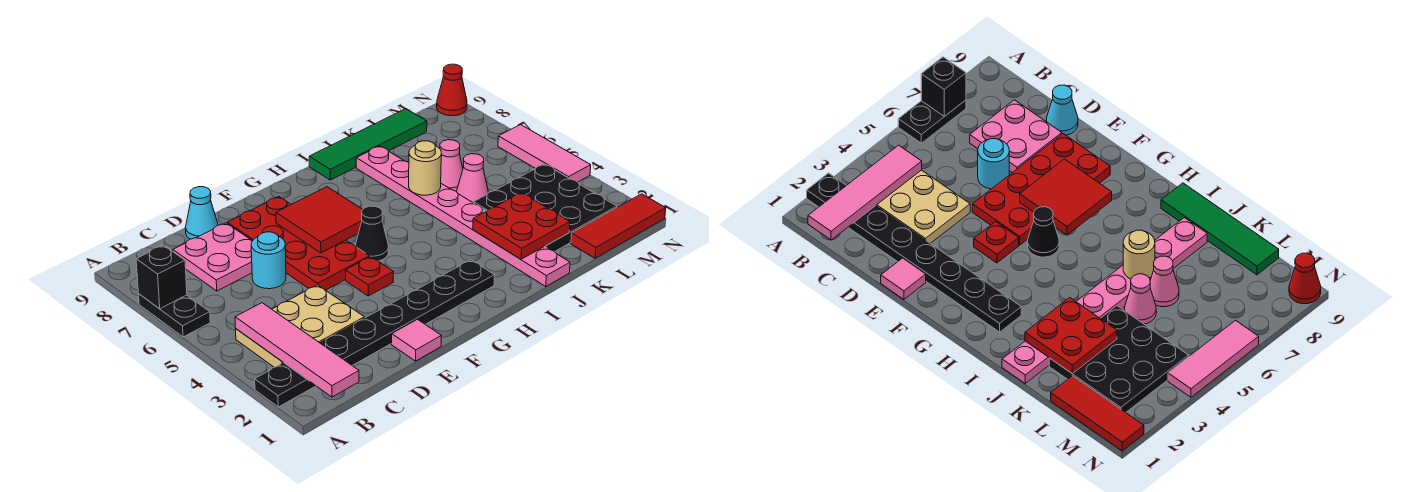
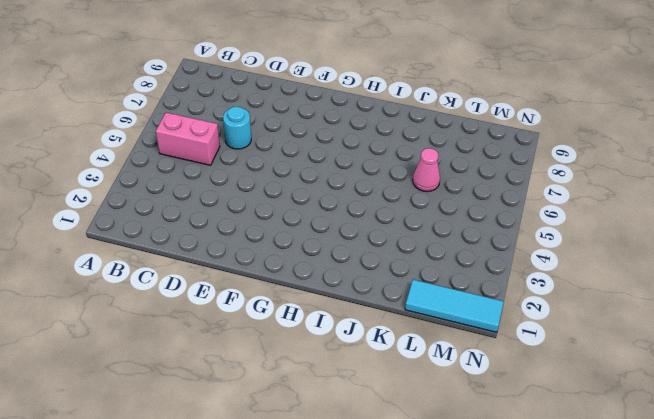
pink 1x2 brick [156,113,220,165] -> none
cyan 1x3 tile [405,280,504,332] -> red 1x3 tile [571,194,666,258]
none -> black 1x8 plate [255,260,495,407]
none -> black 1x2 plate [139,294,210,337]
none -> tan 2x3 plate [236,285,364,367]

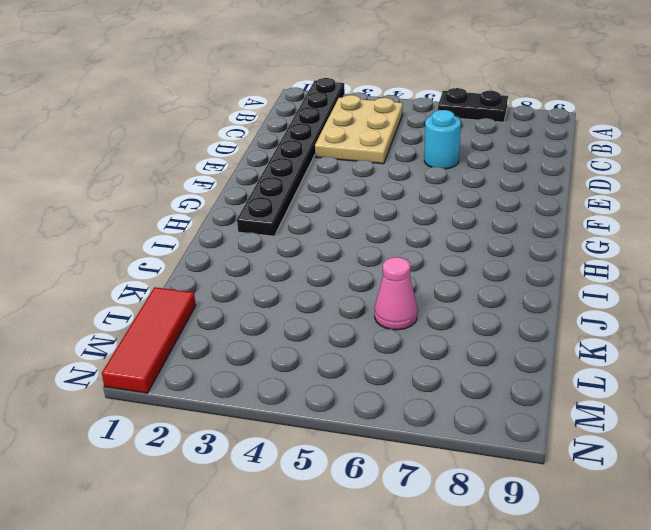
none -> pink 2x2 plate [173,223,252,291]
none -> cyan 1x1 cone [185,187,218,239]
none -> pink 1x1 tile [392,319,441,361]

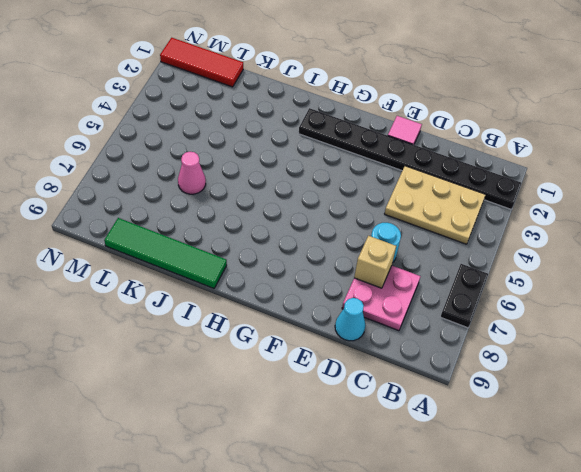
tan 1x1 brick [354,236,396,288] -> none
none -> red 2x4 plate [227,197,370,290]
none -> red 1x1 plate [346,257,394,296]
none -> black 1x1 cone [355,206,388,261]

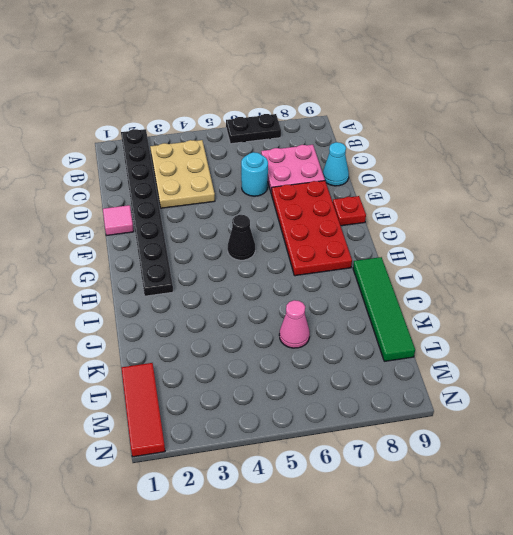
red 2x4 plate [272,181,352,276] -> red 2x4 plate turned to [227,197,370,290]
red 1x1 plate [333,196,366,226] -> red 1x1 plate moved to [346,257,394,296]
none -> pink 1x8 plate [356,146,570,287]
none -> black 3x3 plate [473,164,617,252]
none -> pink 1x1 cone [457,154,488,202]

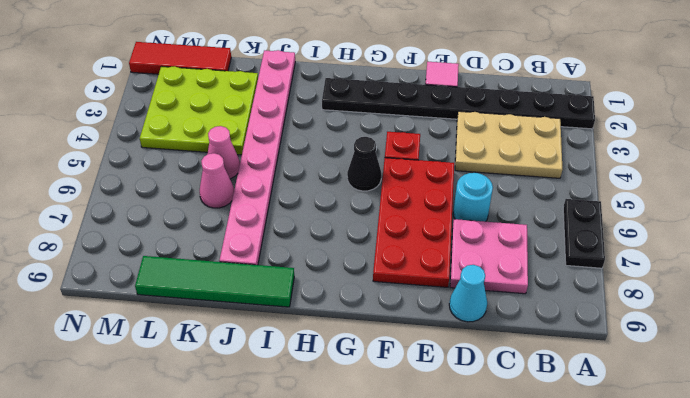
lime 3x3 plate [140,66,258,155] -> black 3x3 plate [473,164,617,252]
none -> pink 1x3 tile [498,125,591,182]
none -> red 1x1 cone [437,64,467,116]
none -> black 1x1 brick [136,245,187,309]

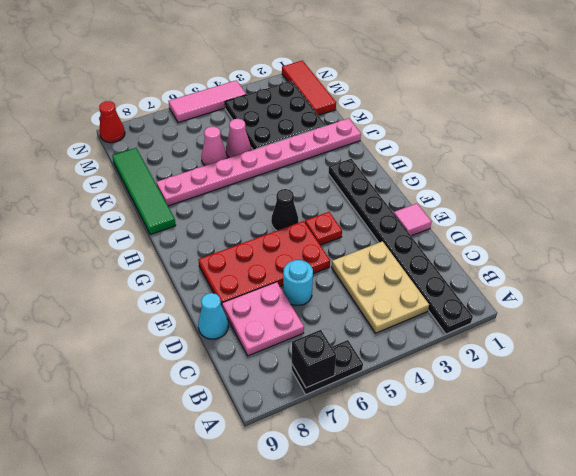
none -> pink 1x4 tile [235,303,359,397]
none -> red 2x2 tile [276,187,363,253]
none -> red 2x2 plate [473,193,570,259]

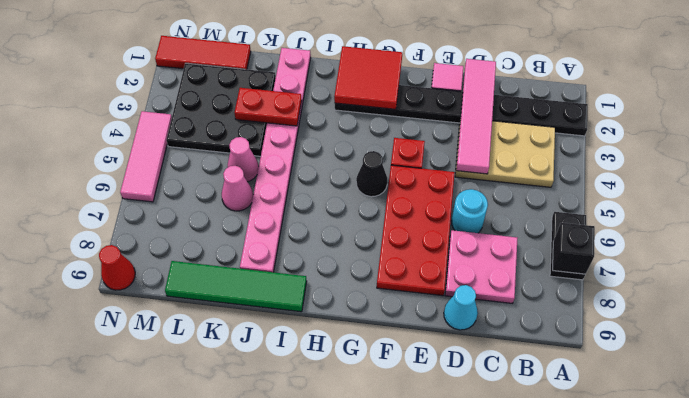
pink 1x4 tile [456,59,496,174] -> pink 1x4 tile moved to [235,303,359,397]
red 2x2 tile [334,46,402,109] -> red 2x2 tile moved to [276,187,363,253]
red 1x2 plate [235,88,302,126] -> red 2x2 plate [473,193,570,259]
none -> tan 1x1 round brick [409,141,441,195]

